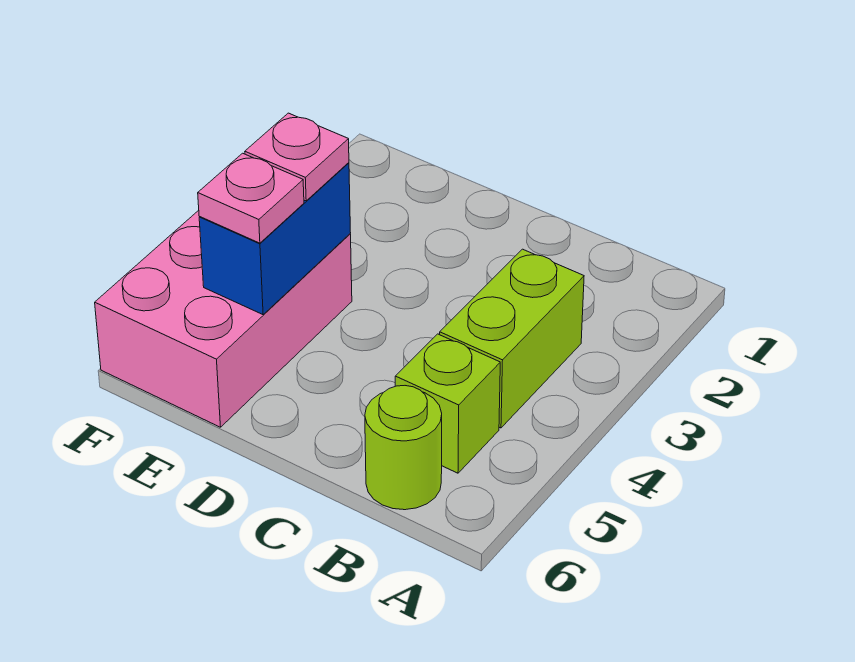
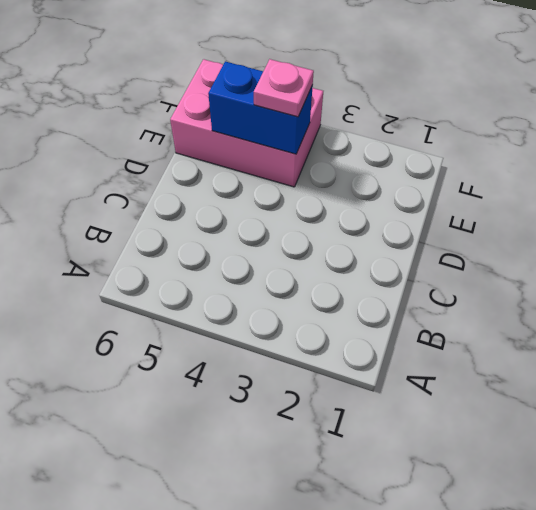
none -> lime 1x2 brick [440,249,584,428]
none -> lime 1x1 brick [395,334,500,473]

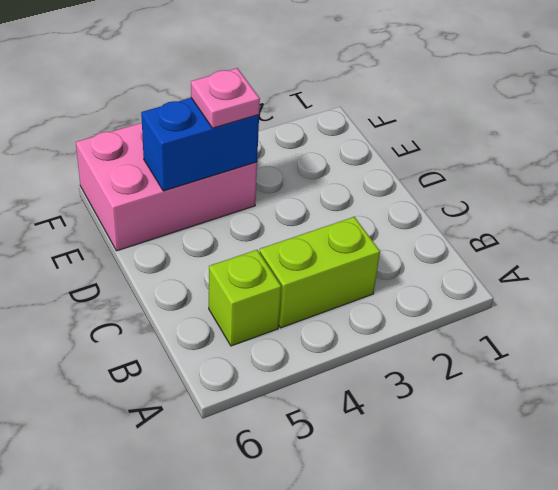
none -> lime 1x1 round brick [365,386,442,510]
none -> pink 1x1 plate [198,153,304,243]

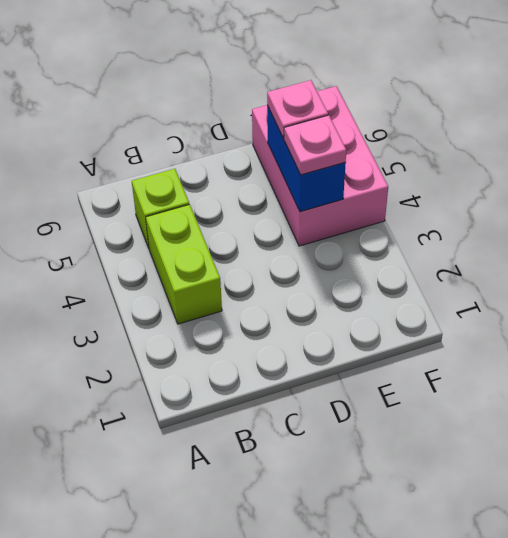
none -> lime 1x1 round brick [365,386,442,510]

